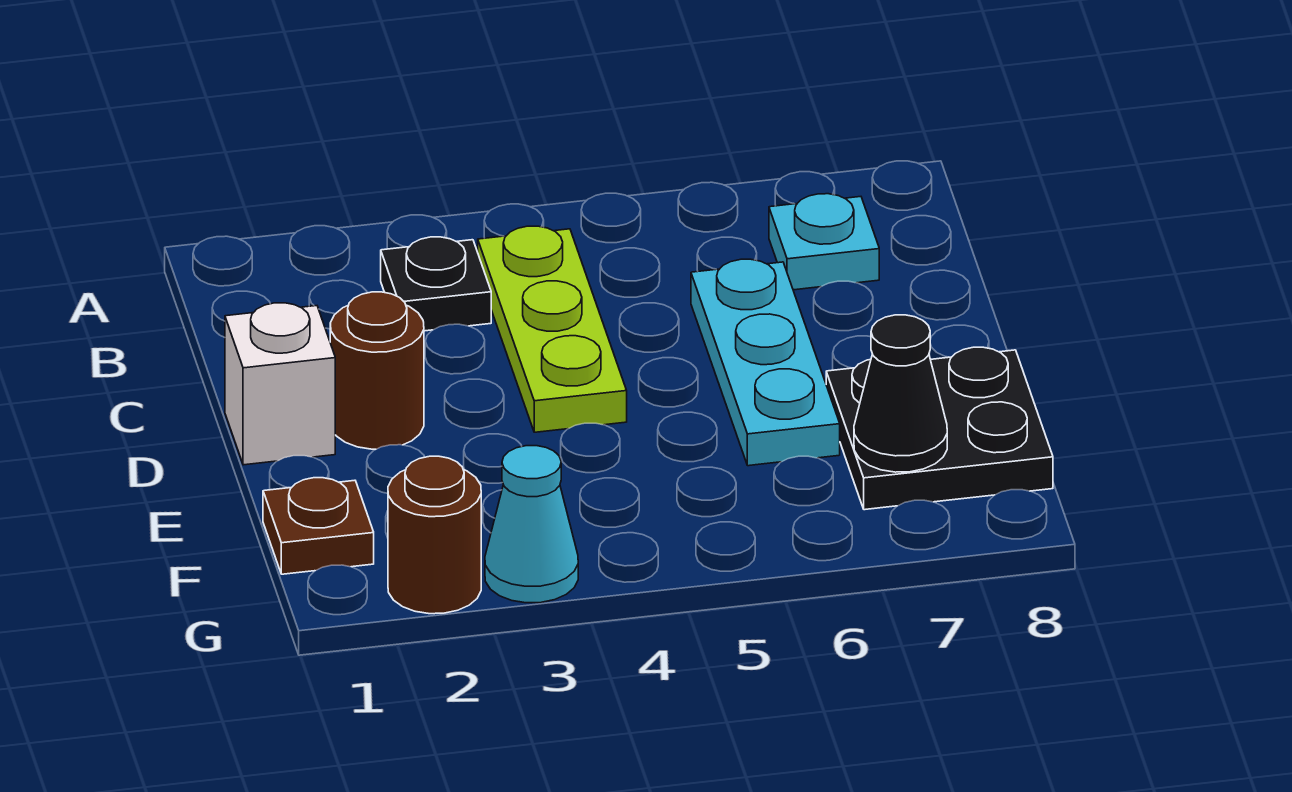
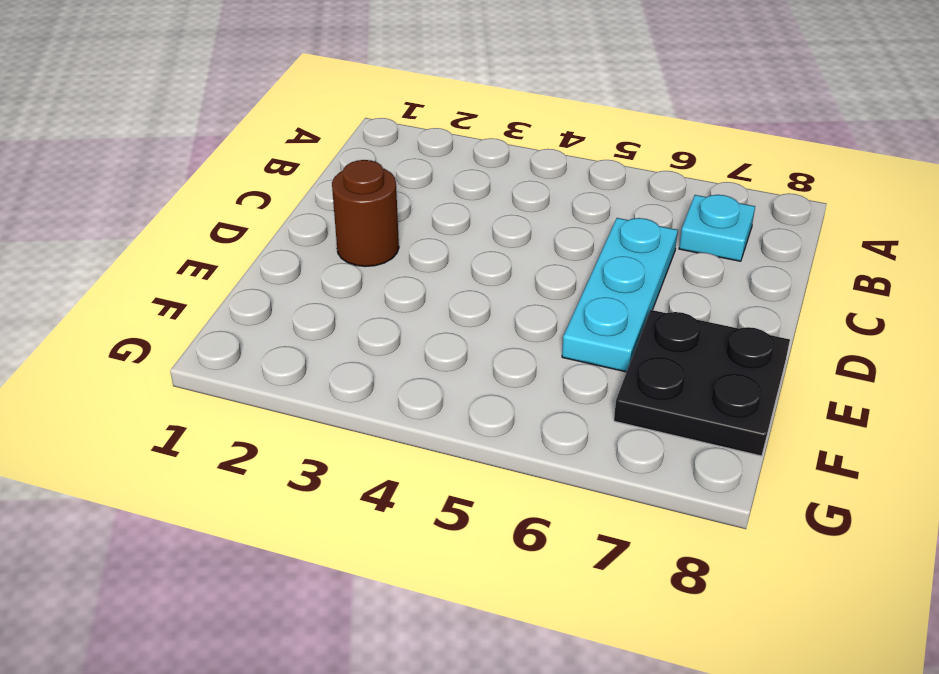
none -> black 1x1 plate [381,237,491,331]
none -> lime 1x3 plate [478,226,627,432]

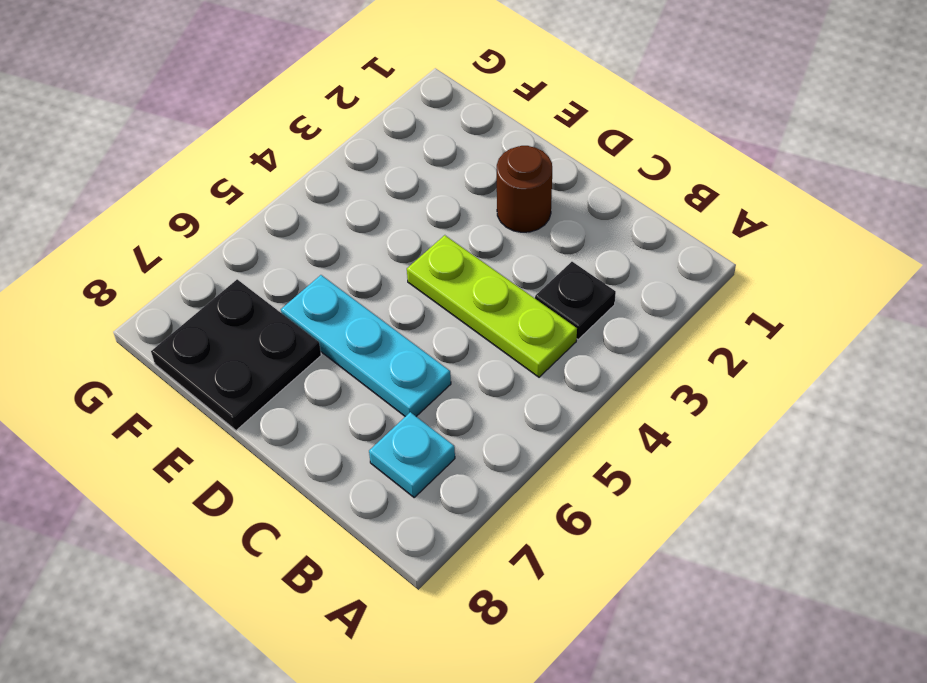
none -> white 1x1 brick [225,303,335,465]
none -> brown 1x1 plate [263,478,374,574]

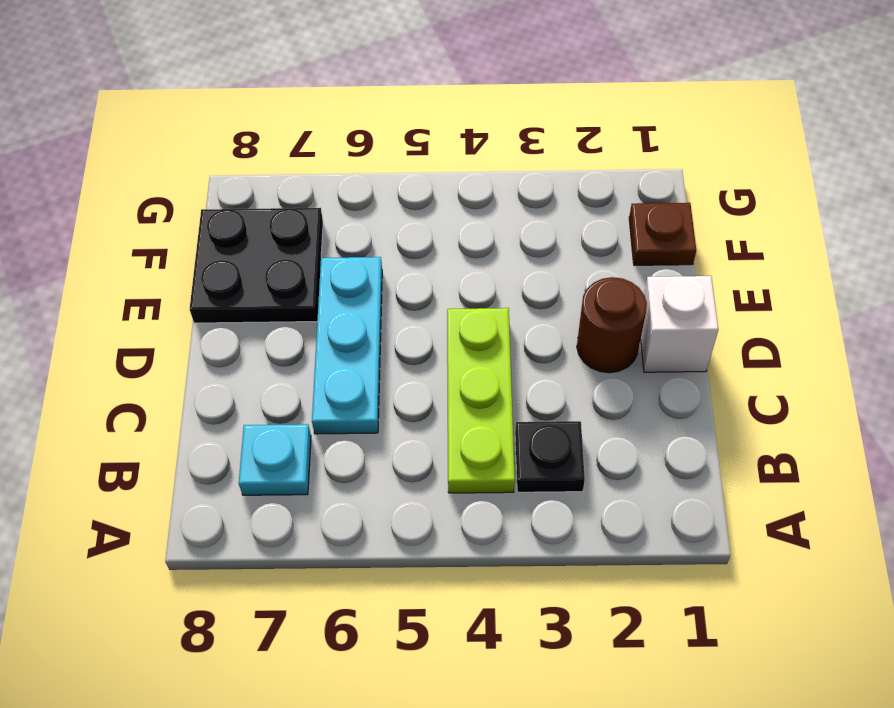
none -> brown 1x1 round brick [388,456,481,614]
none -> cyan 1x1 cone [485,446,578,603]

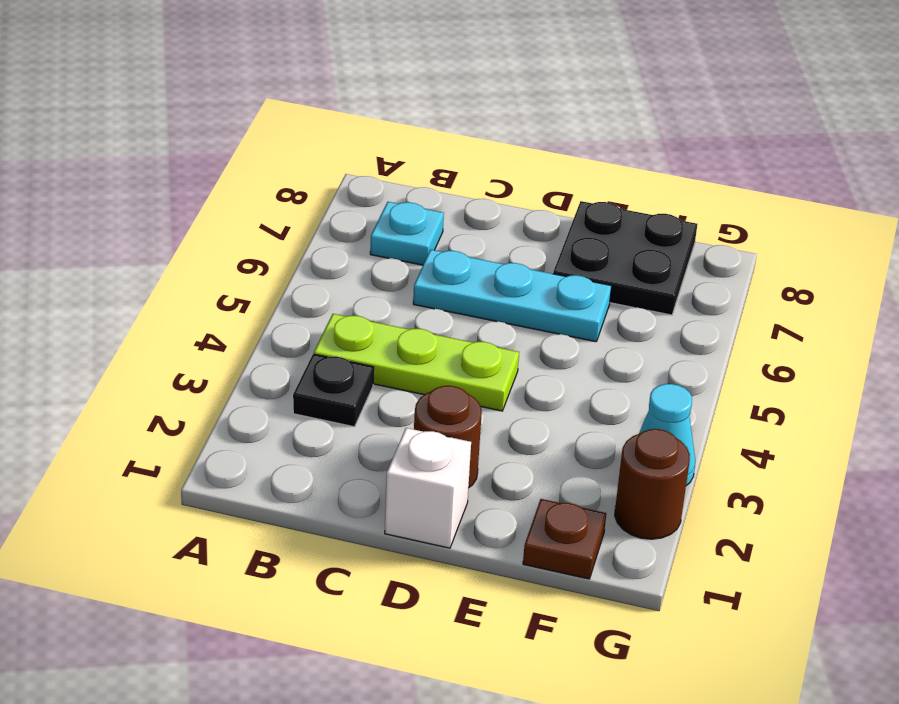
none -> black 1x1 cone [854,315,947,472]

